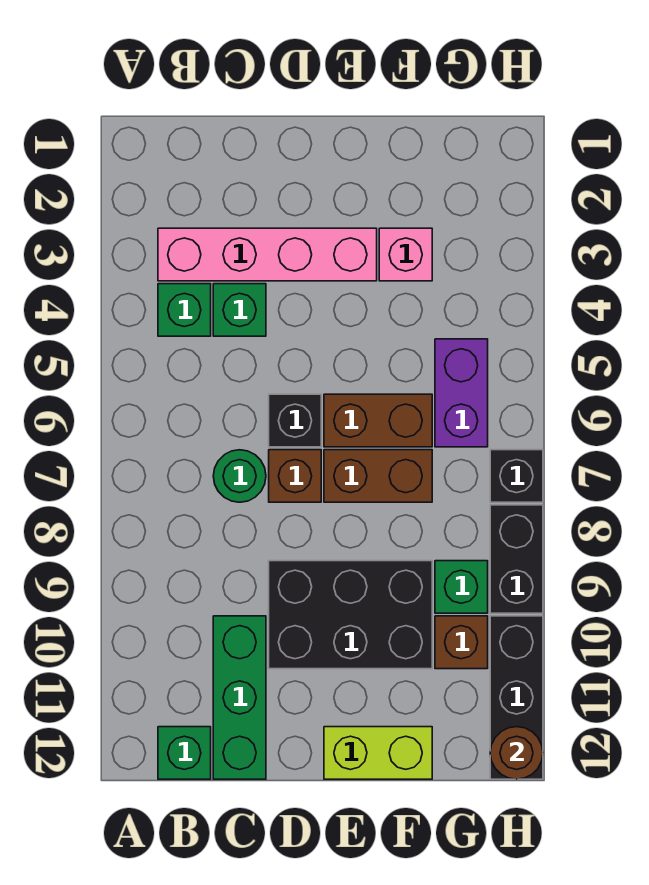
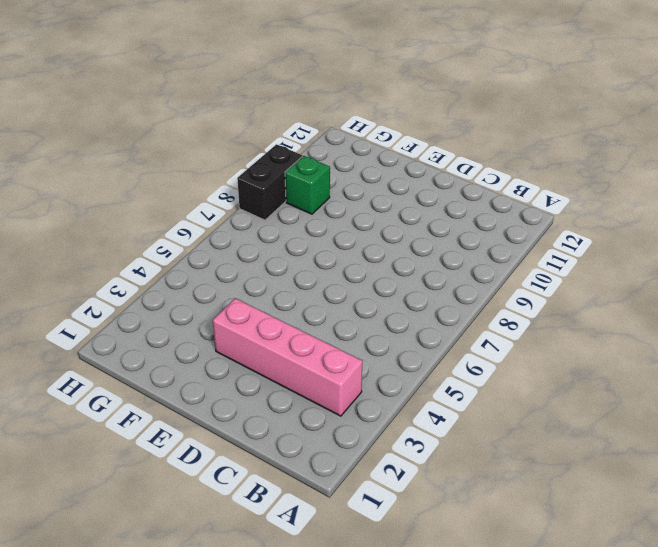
none -> green 1x1 brick [158,284,211,336]
none -> green 1x1 brick [158,727,211,779]
none -> green 1x1 brick [213,284,266,336]

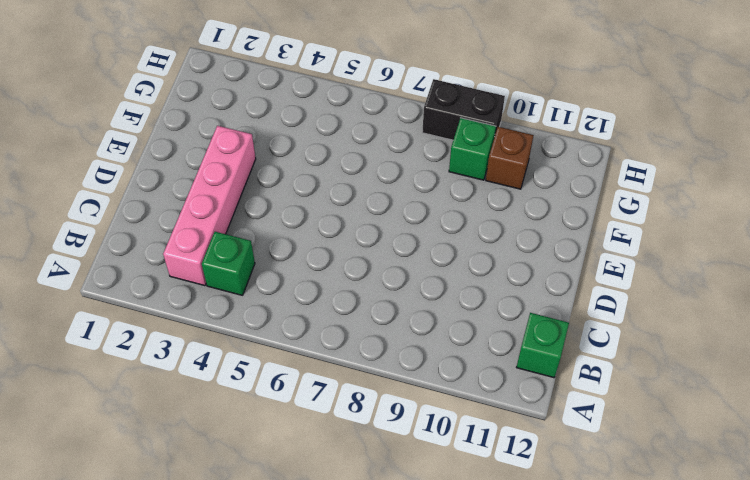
none -> green 1x1 brick [213,284,266,336]
none -> green 1x1 round brick [213,450,266,502]
none -> green 1x3 brick [213,616,266,779]

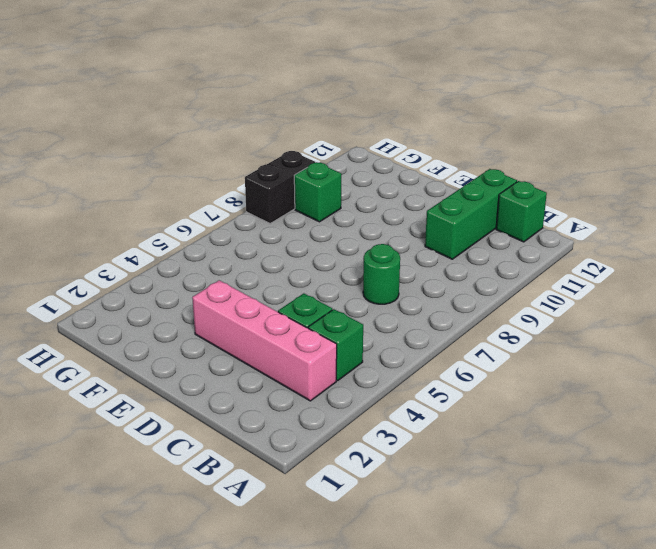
none -> black 1x1 brick [269,394,321,447]
none -> brown 1x1 brick [269,450,321,502]
none -> black 2x3 brick [269,561,432,669]

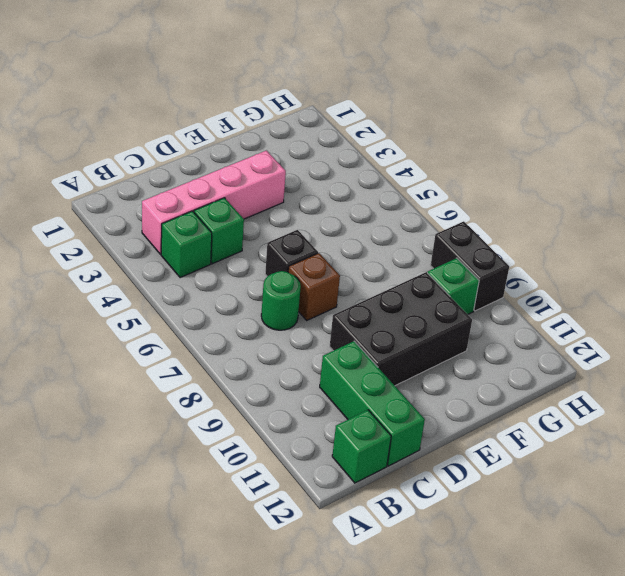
none -> brown 1x2 brick [324,394,432,447]
none -> brown 1x2 brick [324,450,432,502]
none -> lime 1x2 brick [324,727,432,779]

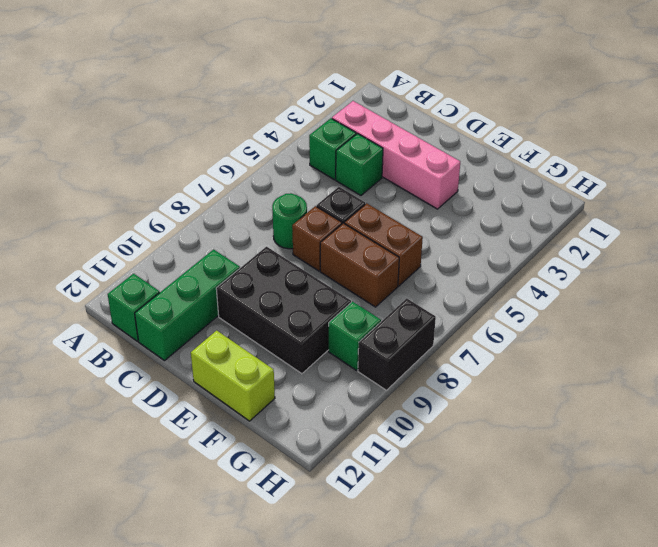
none -> pink 1x1 brick [379,228,432,281]
none -> purple 1x2 brick [435,339,488,447]
none -> brown 1x1 brick [435,616,488,669]

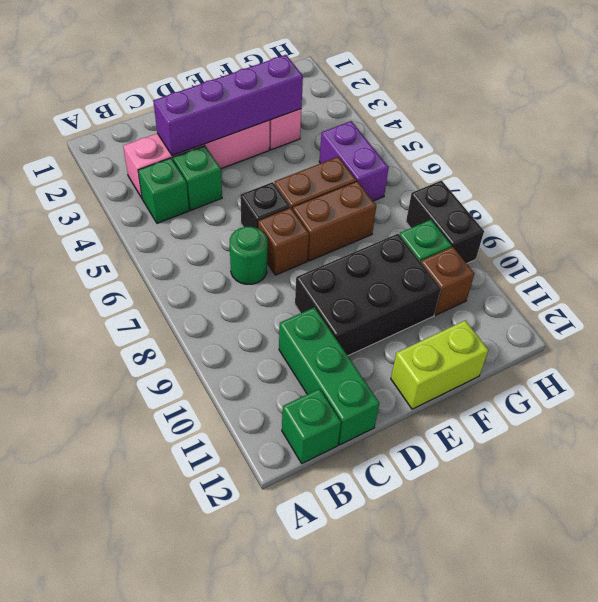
purple 1x4 brick [153,55,303,156] -> none
none -> black 1x1 brick [490,450,543,502]
none -> black 1x3 brick [490,616,543,779]
none -> brown 1x1 round brick [490,727,543,779]

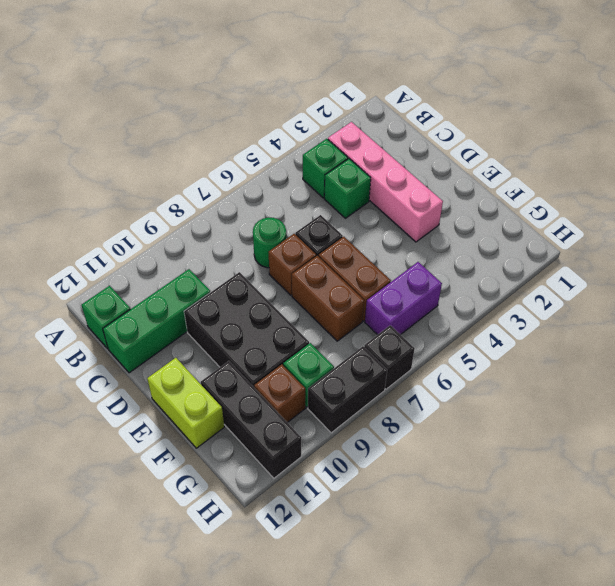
black 1x3 brick [201,361,301,478] -> black 1x3 brick turned to [490,616,543,779]
none -> pink 1x1 brick [379,228,432,281]
none -> brown 1x1 round brick [490,727,543,779]

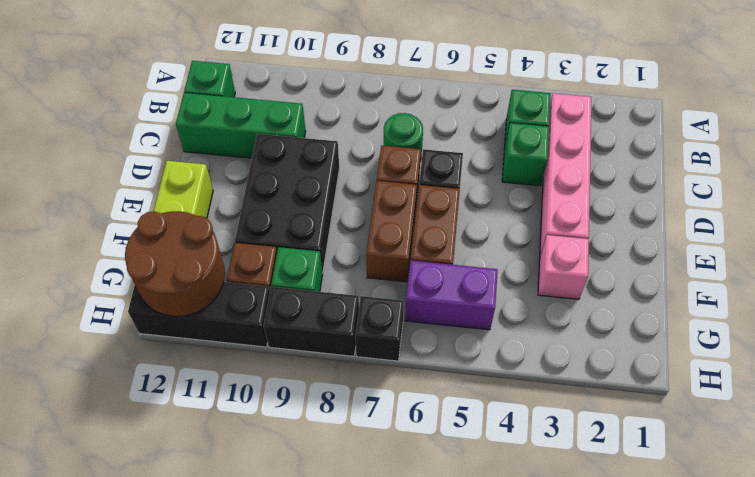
brown 2x2 round brick [125,211,225,316] -> brown 1x1 round brick [490,727,543,779]

